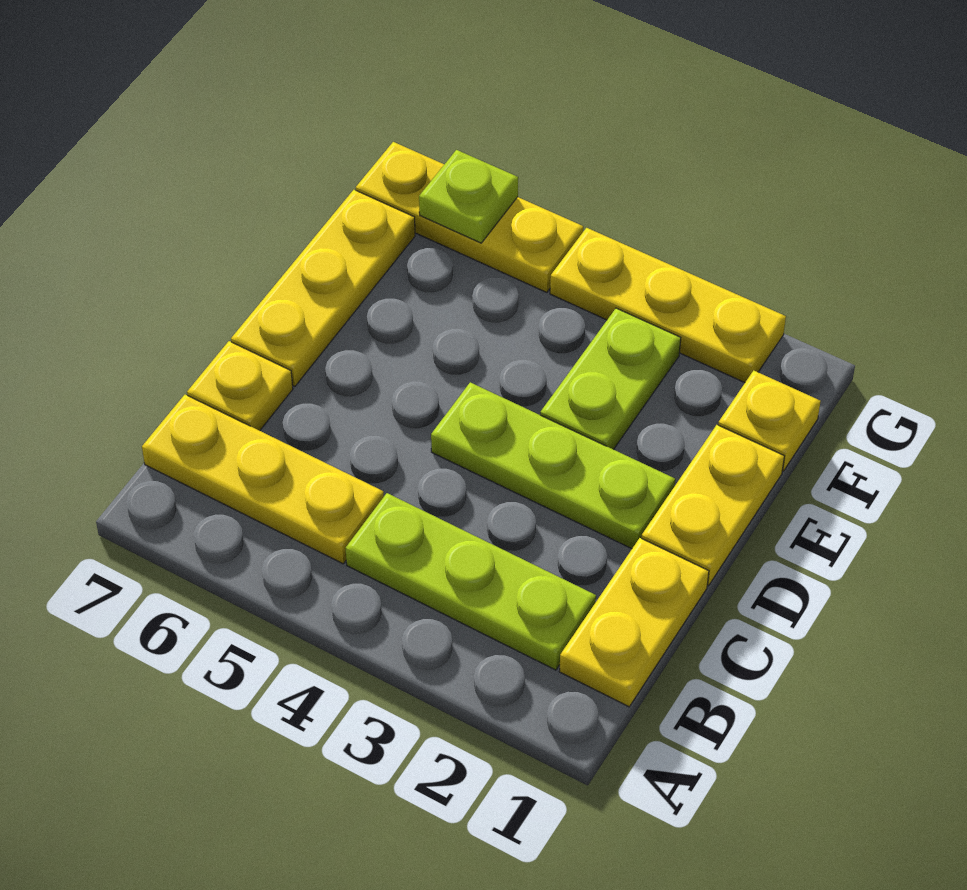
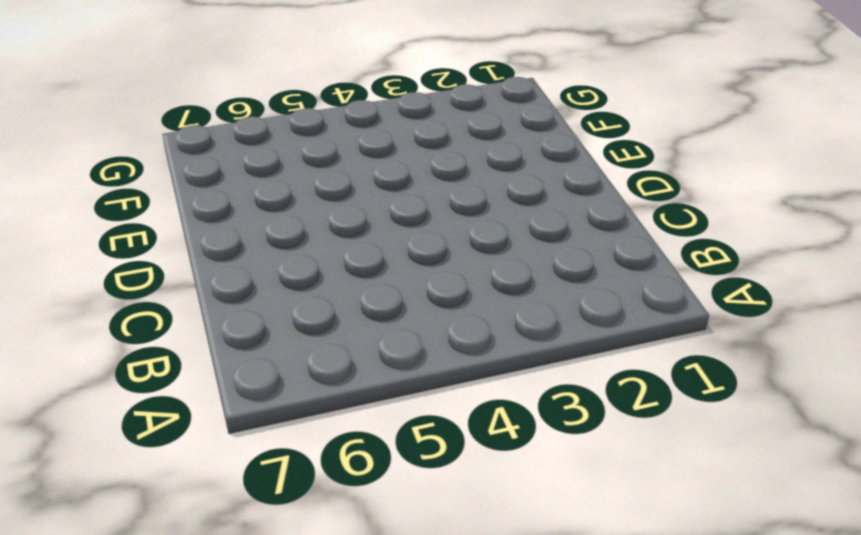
none -> yellow 1x2 plate [559,538,709,707]
none -> lime 1x3 plate [345,493,596,670]
none -> yellow 1x3 plate [142,395,384,564]

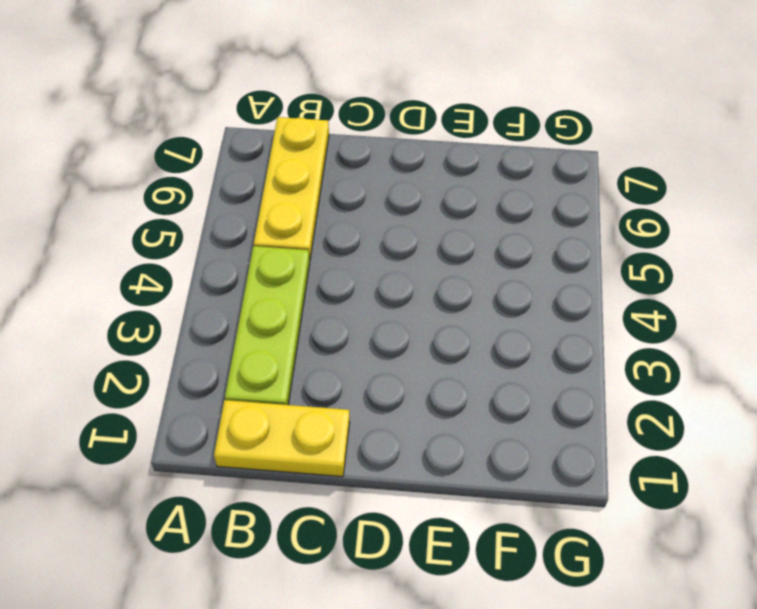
none -> yellow 1x1 plate [187,341,293,431]
none -> yellow 1x2 plate [641,425,784,585]
none -> lime 1x3 plate [431,382,675,549]

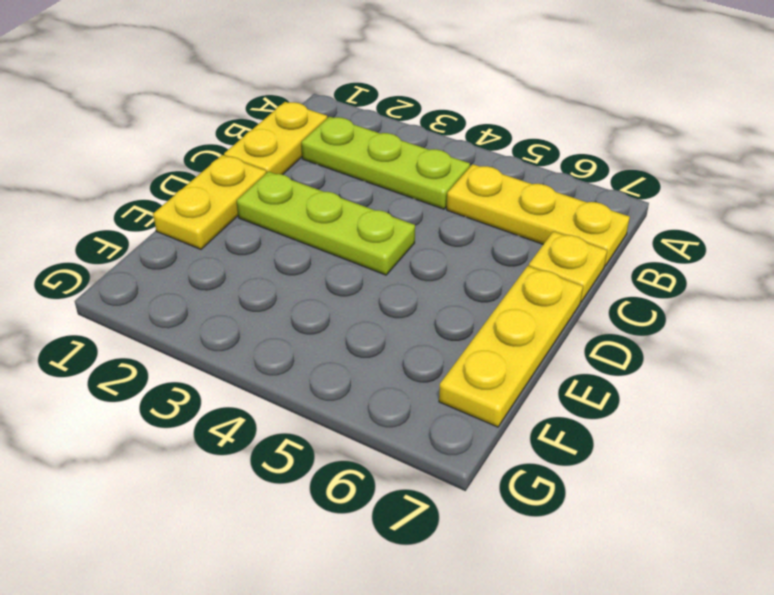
none -> lime 1x2 plate [540,308,681,450]
none -> yellow 1x1 plate [718,371,821,471]
none -> yellow 1x3 plate [550,228,786,383]

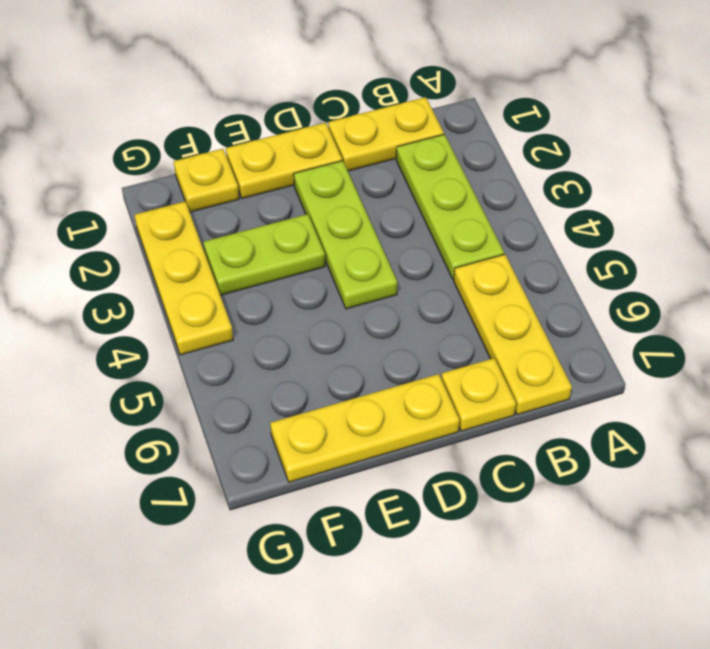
none -> yellow 1x3 plate [356,142,583,293]
none -> lime 1x1 plate [419,150,518,243]

